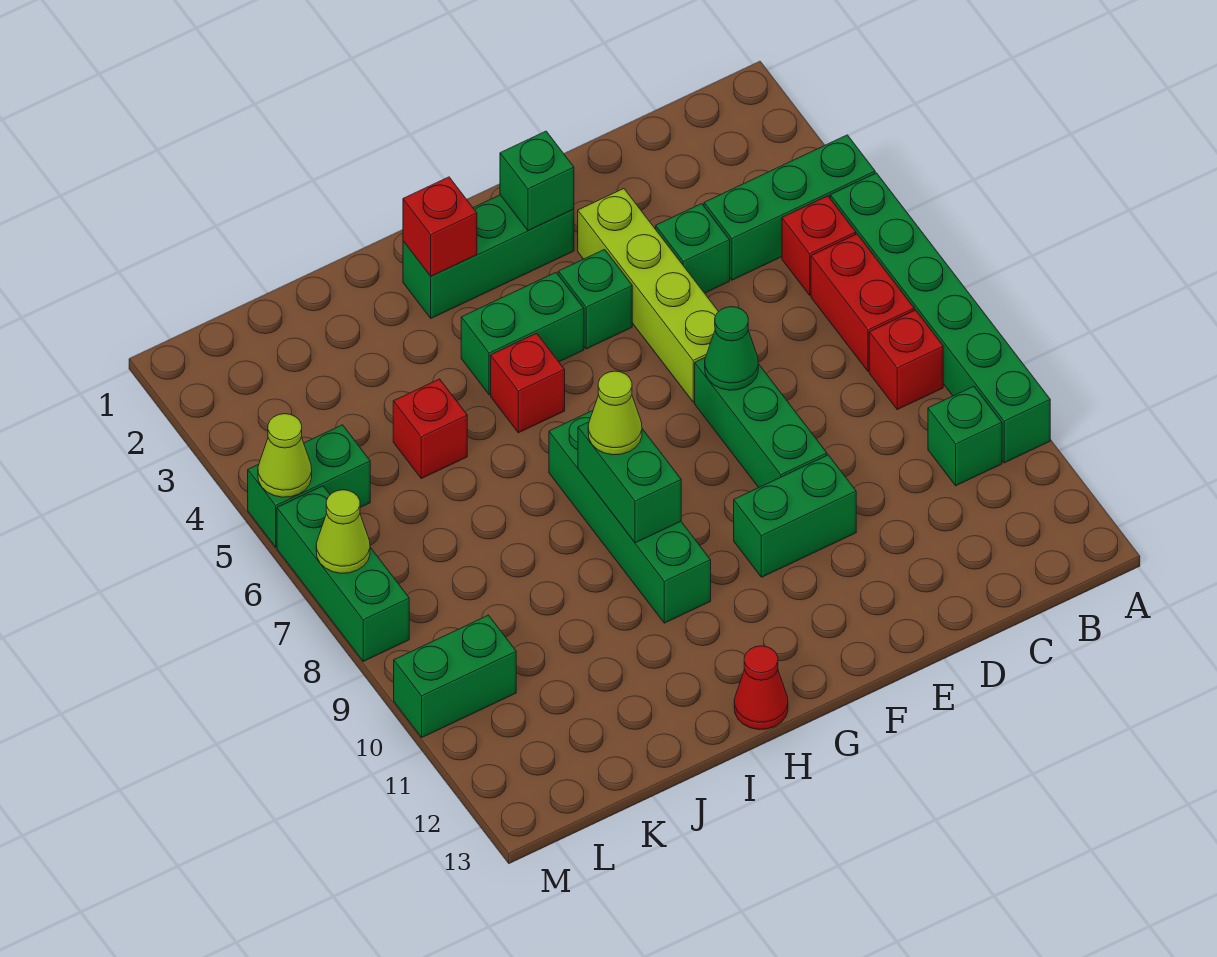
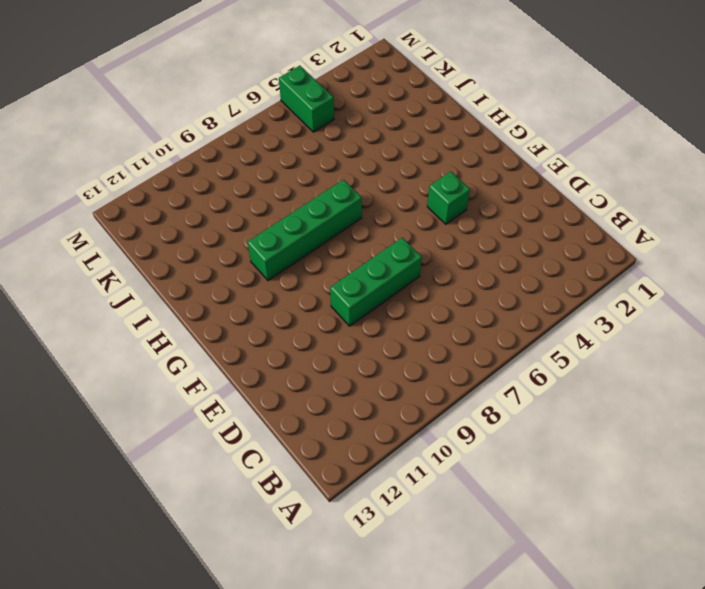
none -> green 1x3 brick [704,135,875,280]
none -> green 1x6 brick [830,173,1050,463]
none -> red 1x1 brick [782,196,856,295]

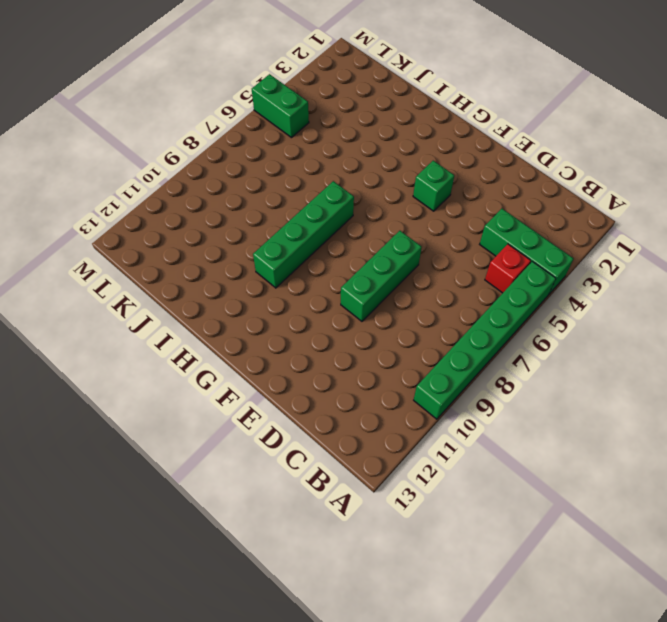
none -> red 1x2 brick [811,234,914,372]
none -> red 1x1 brick [869,310,943,410]
none -> green 1x1 brick [928,386,1002,486]

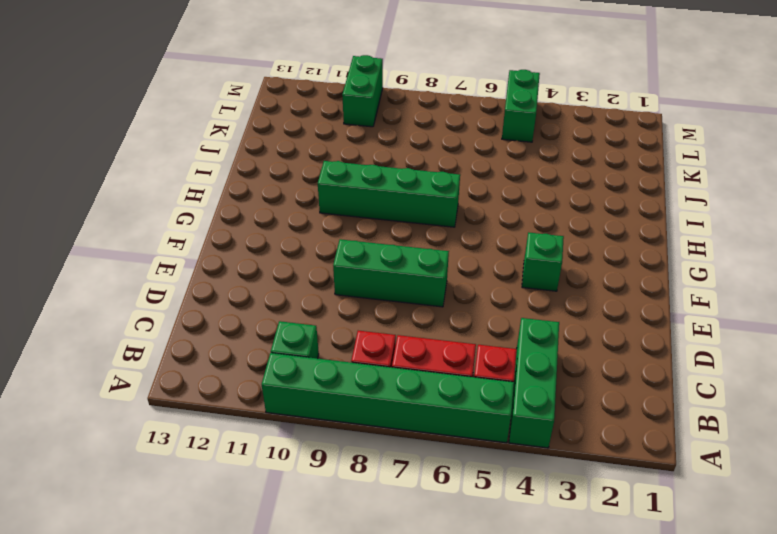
none -> green 1x1 brick [656,204,730,293]
none -> lime 1x4 brick [578,189,718,402]
none -> green 1x2 brick [734,455,856,577]

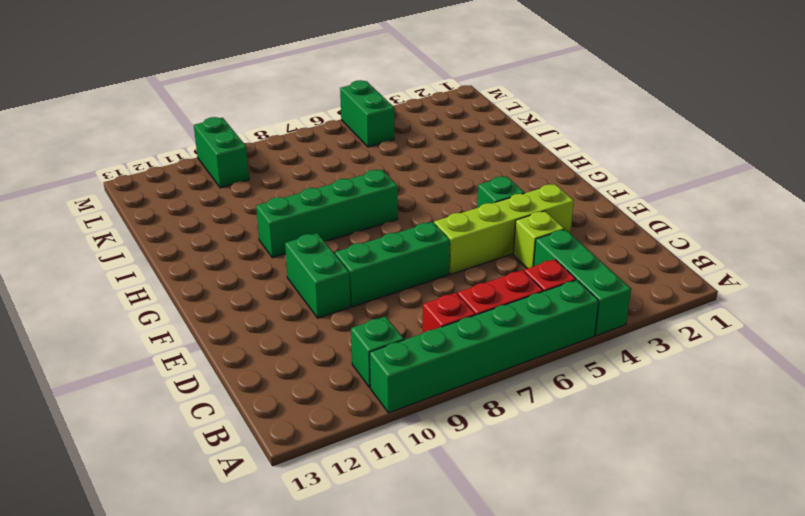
lime 1x1 brick [513,211,564,269] -> green 1x1 brick [656,204,730,293]
none -> green 1x3 brick [403,195,574,318]
none -> green 1x2 brick [461,272,584,395]
none -> red 1x1 brick [491,333,565,433]

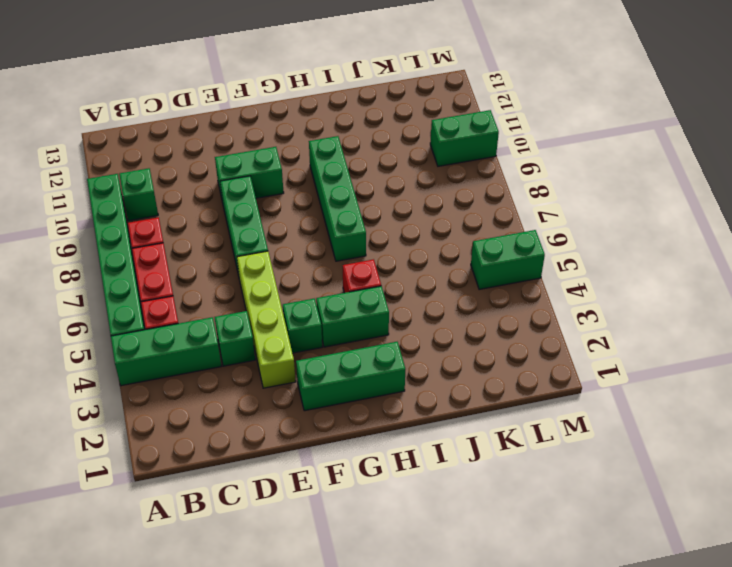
none -> red 1x1 cone [734,646,788,730]
none -> red 1x1 brick [393,379,467,478]
none -> green 1x3 brick [277,486,409,661]

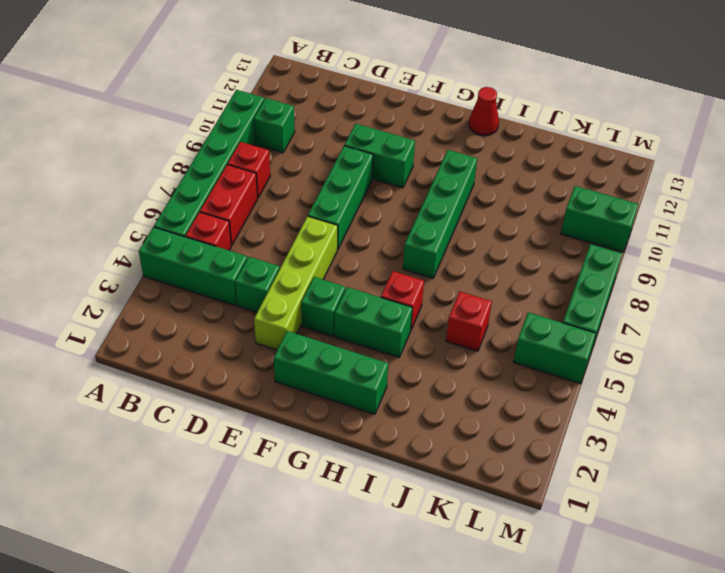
none -> green 1x1 cone [705,307,758,390]
none -> green 1x1 brick [500,131,574,230]
none -> red 1x1 brick [403,177,477,276]

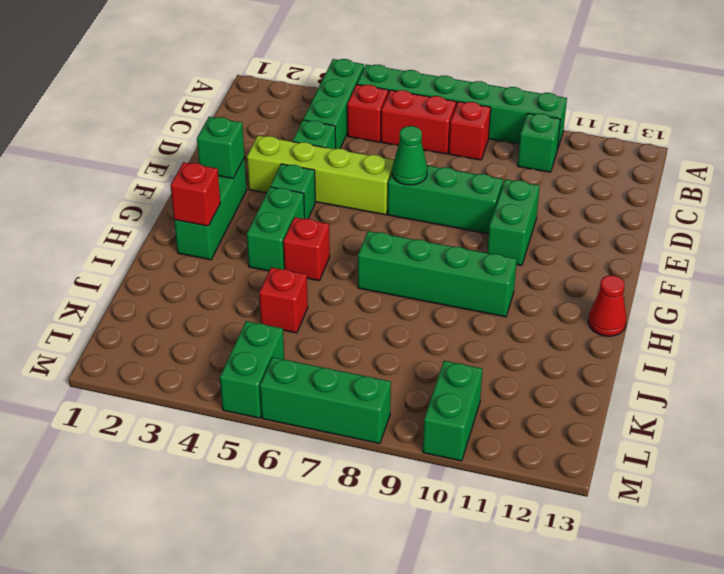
none -> green 1x2 brick [578,422,681,543]
none -> lime 1x1 cone [258,414,312,497]
none -> lime 1x1 cone [316,490,370,573]

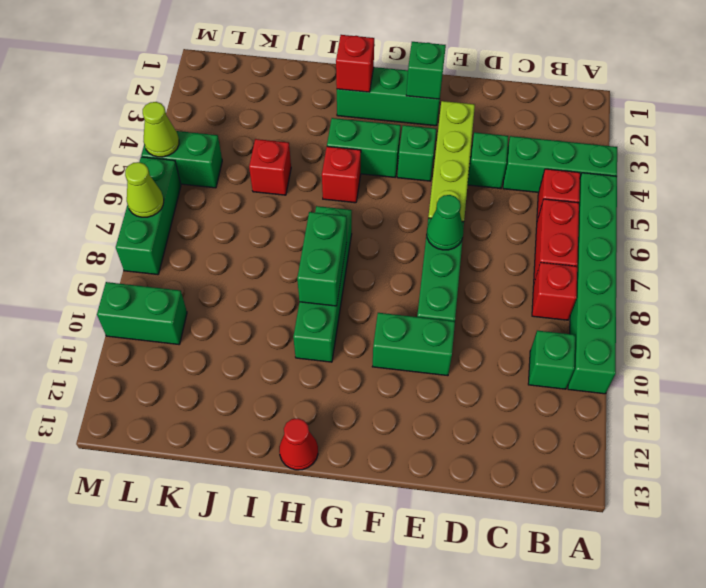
none -> lime 1x1 cone [588,371,642,455]

